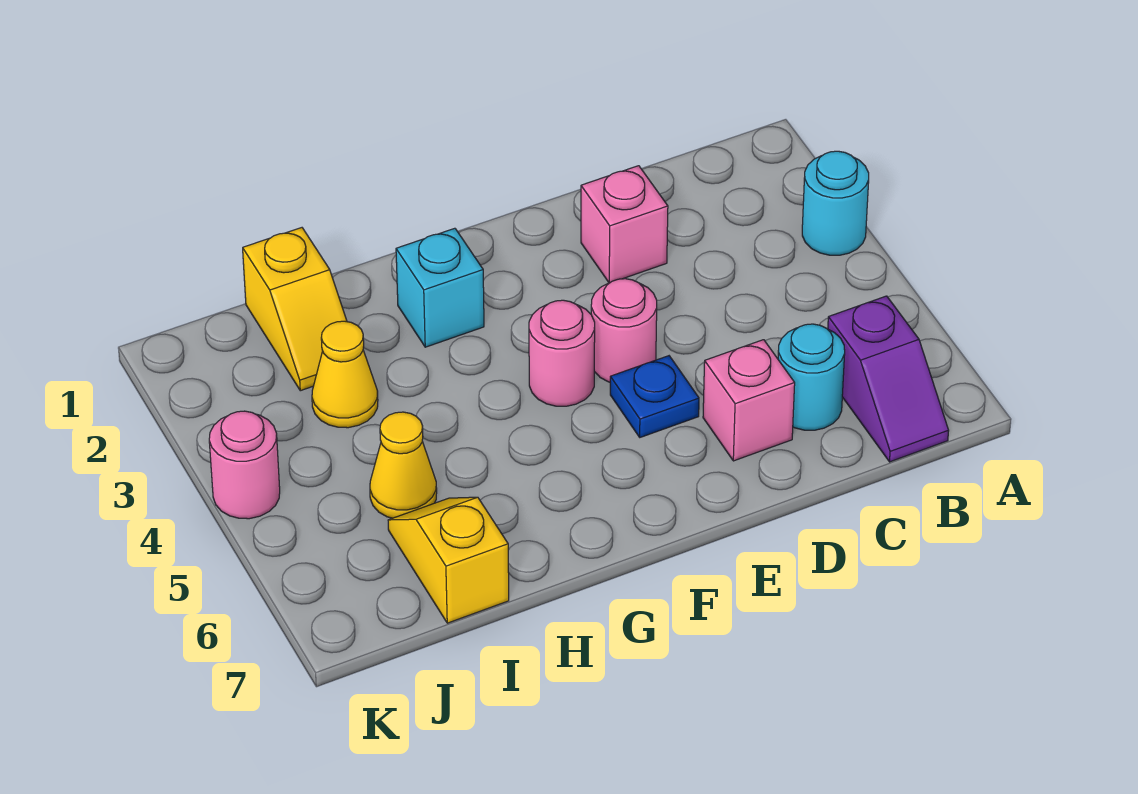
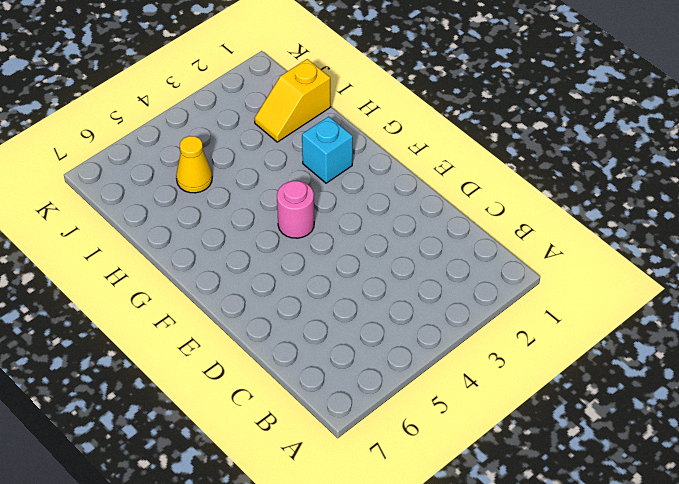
none -> cyan 1x1 round brick [802,151,869,255]
none -> purple 1x2 slope [828,296,949,462]
none -> cyan 1x1 round brick [778,324,845,430]

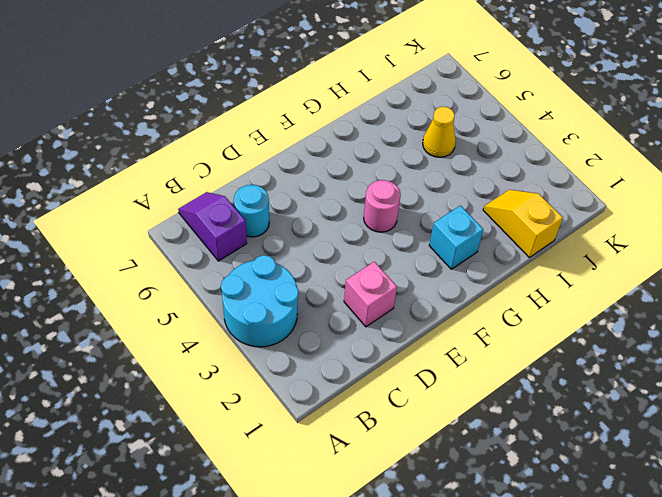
cyan 2x2 round brick [221,255,299,347] -> cyan 1x1 round brick [802,151,869,255]
none -> pink 1x1 brick [703,340,795,461]
none -> pink 1x1 round brick [591,279,657,382]
none -> blue 1x1 plate [610,356,699,437]

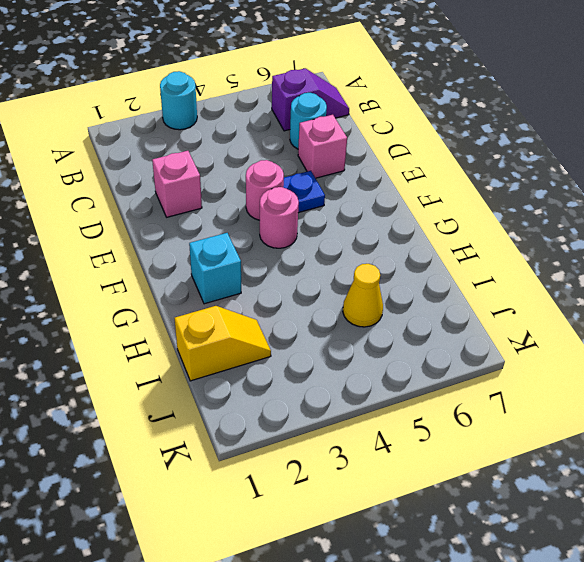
none -> yellow 1x1 cone [312,321,378,428]
none -> yellow 1x2 slope [388,497,509,623]
none -> pink 1x1 round brick [209,411,280,519]

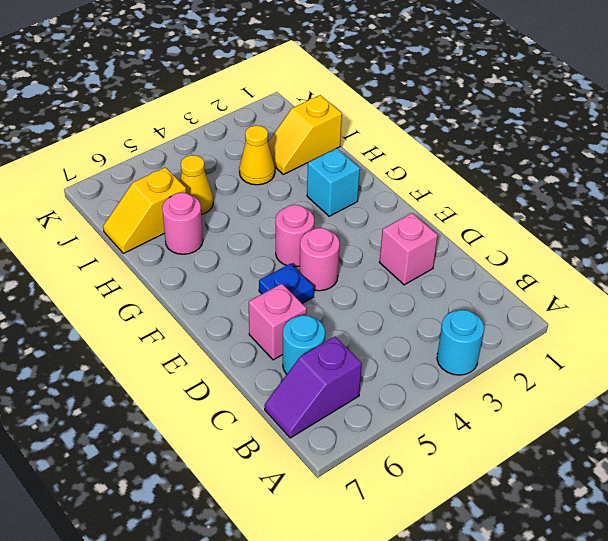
pink 1x1 round brick [162,193,203,254] -> pink 1x1 round brick moved to [209,411,280,519]
yellow 1x2 slope [103,167,186,253] -> yellow 1x2 slope turned to [388,497,509,623]

